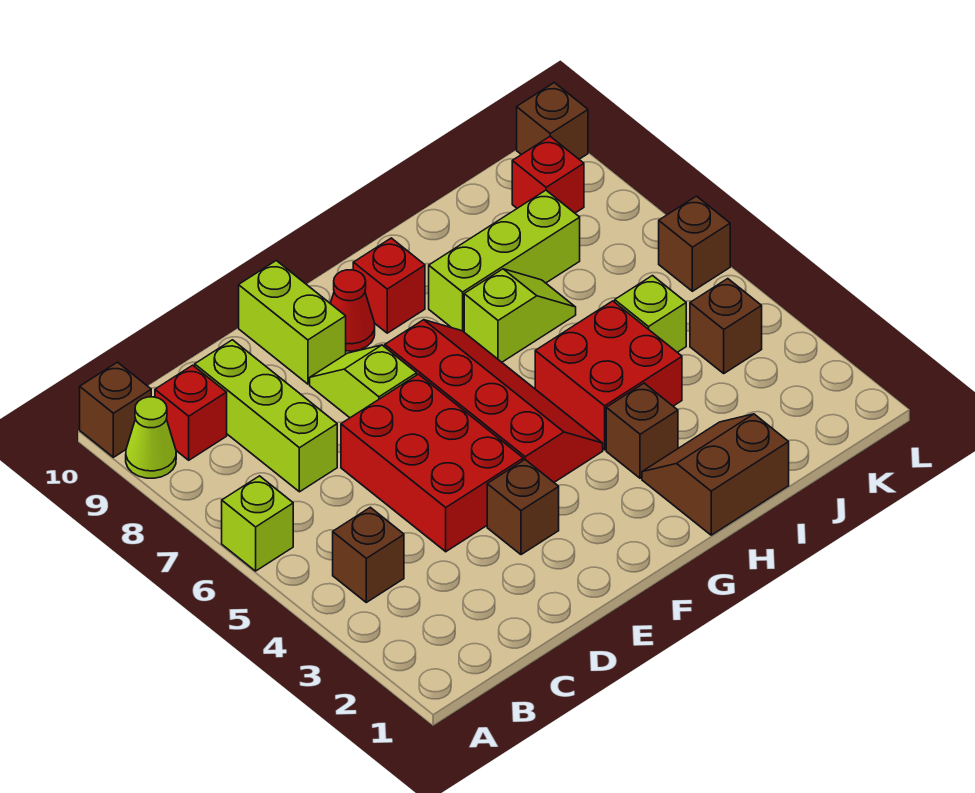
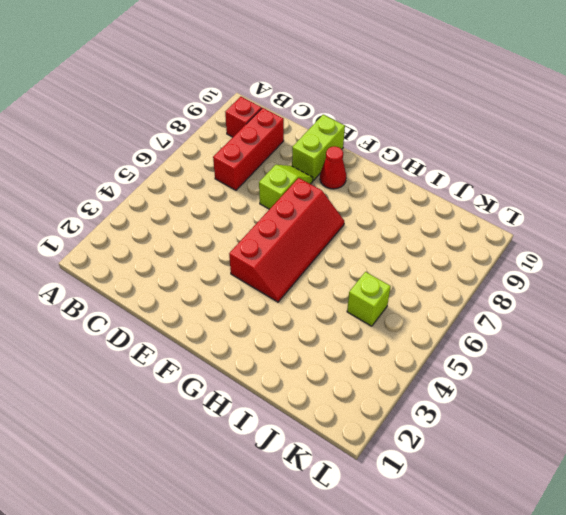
red 1x3 brick [213,108,284,190] -> lime 1x3 brick [195,340,337,492]
none -> lime 1x1 brick [222,476,293,571]
none -> lime 1x1 cone [126,397,176,478]
none -> brown 1x1 brick [80,362,151,457]

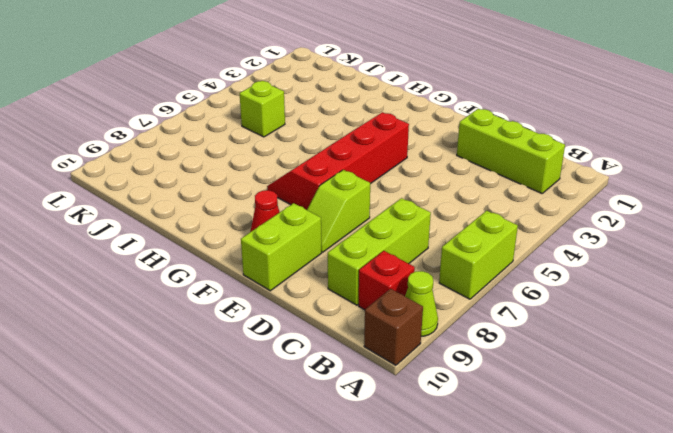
lime 1x2 brick [439,211,518,299] -> lime 1x1 brick [222,476,293,571]
lime 1x3 brick [457,109,565,193] -> lime 1x3 brick moved to [429,190,580,332]
none -> brown 1x1 brick [333,507,404,602]
none -> red 2x3 brick [341,374,523,552]
none -> brown 1x1 brick [487,460,559,555]

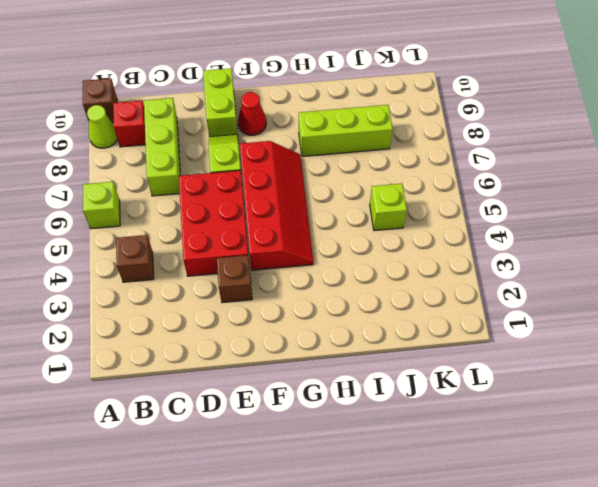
none -> red 1x1 brick [353,238,425,333]
none -> brown 2x2 slope [642,414,789,535]
none -> brown 1x1 brick [606,383,678,478]

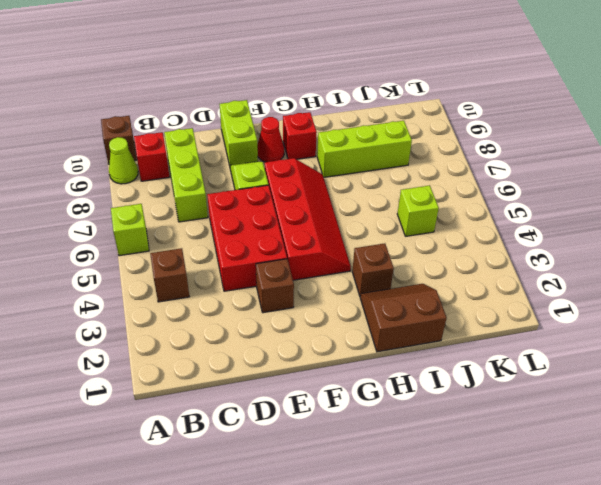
none -> red 2x2 brick [535,301,682,450]
none -> lime 1x2 slope [464,269,576,362]
none -> brown 1x1 brick [690,279,762,373]

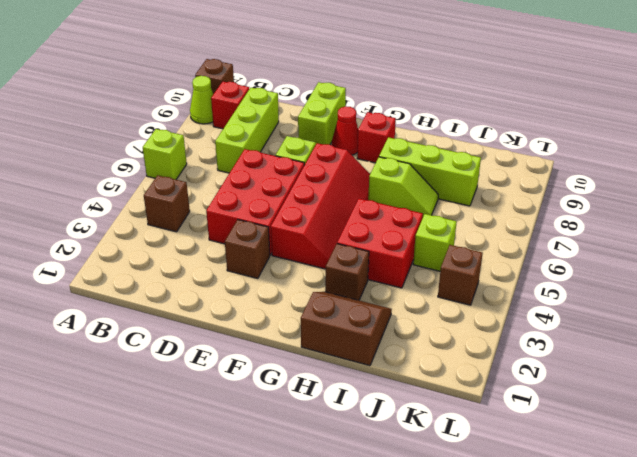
none -> red 1x1 brick [512,137,584,213]
none -> brown 1x1 brick [659,196,730,291]
none -> brown 1x1 brick [517,83,588,159]

